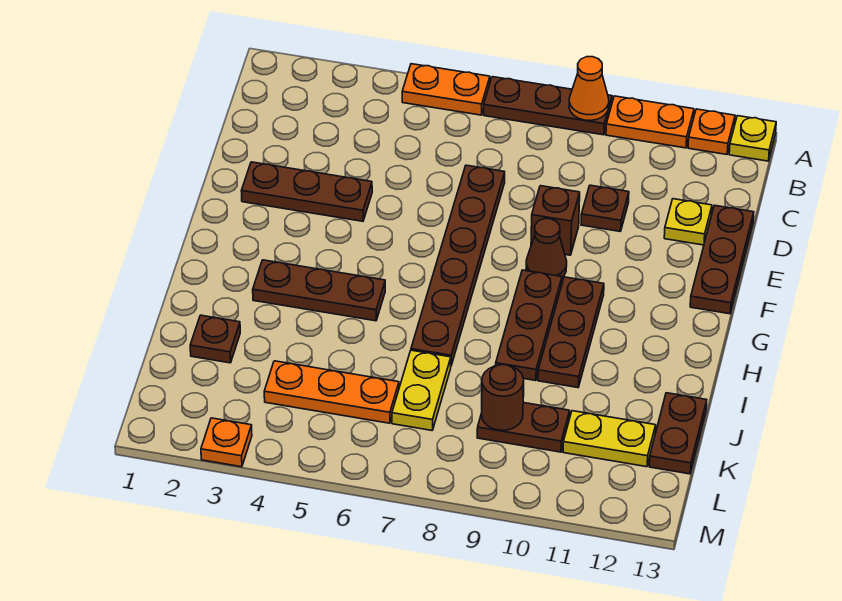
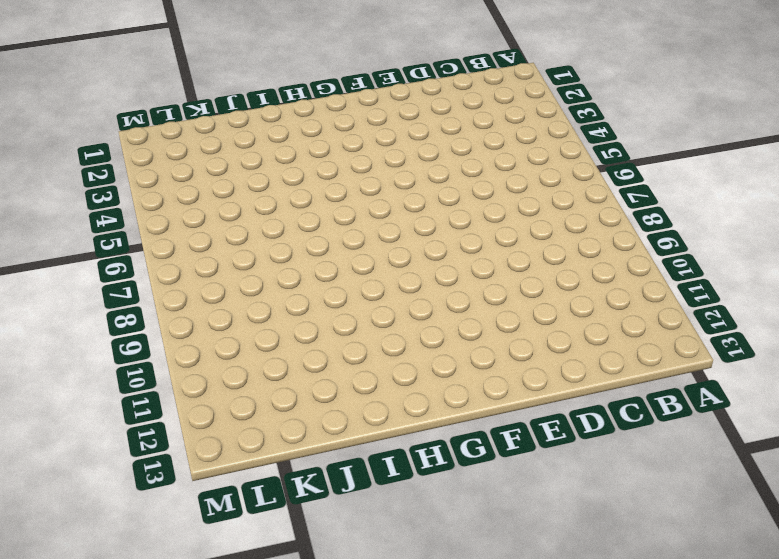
none -> orange 1x2 plate [402,64,490,115]
none -> brown 1x3 plate [484,77,612,135]
none -> orange 1x2 plate [606,96,694,148]

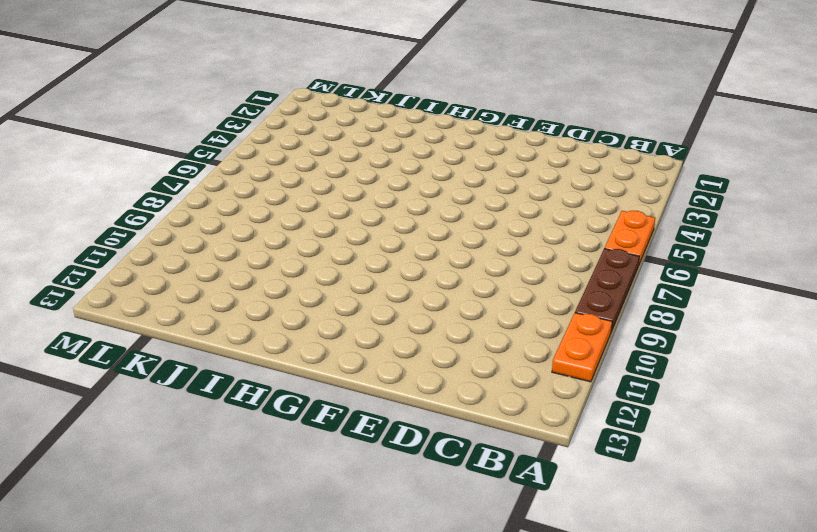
none -> orange 1x1 plate [688,109,735,155]
none -> yellow 1x1 plate [729,116,776,161]
none -> brown 1x6 plate [411,165,505,365]

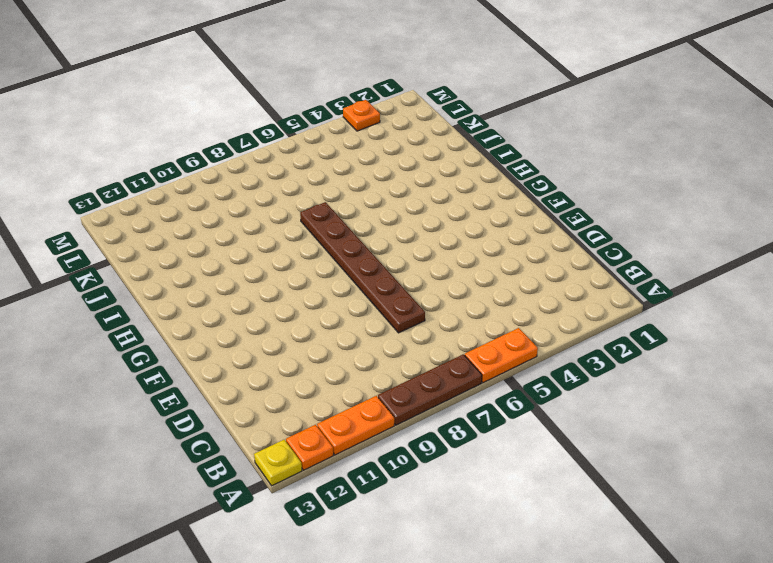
none -> brown 1x1 plate [581,185,629,231]
none -> yellow 1x1 plate [664,199,712,245]
none -> brown 1x3 plate [690,205,754,314]

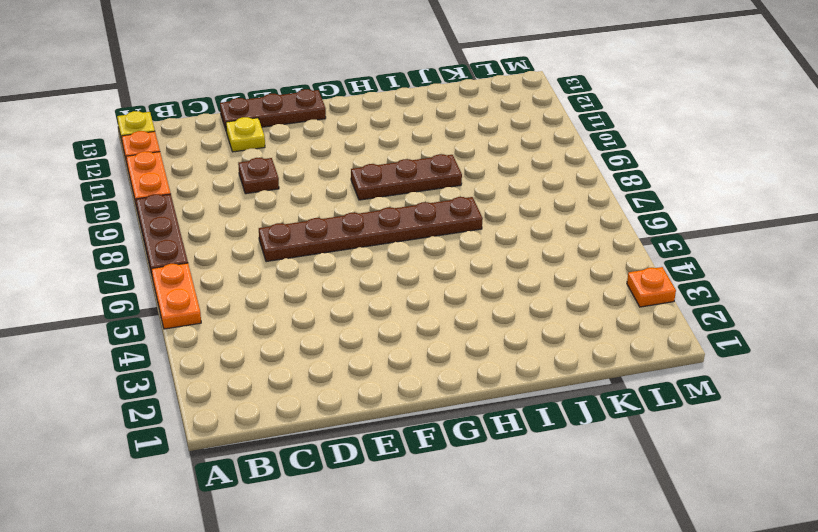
none -> brown 1x3 plate [242,162,372,221]
none -> brown 1x1 brick [531,186,580,255]
none -> brown 1x1 cone [526,219,567,277]

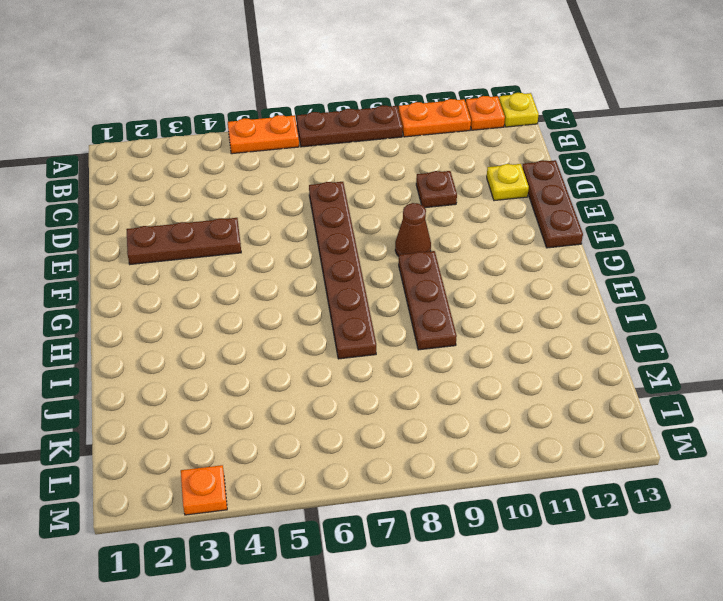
none -> brown 1x1 brick [531,186,580,255]
none -> brown 1x3 plate [538,277,604,388]
none -> brown 1x3 plate [253,260,385,321]

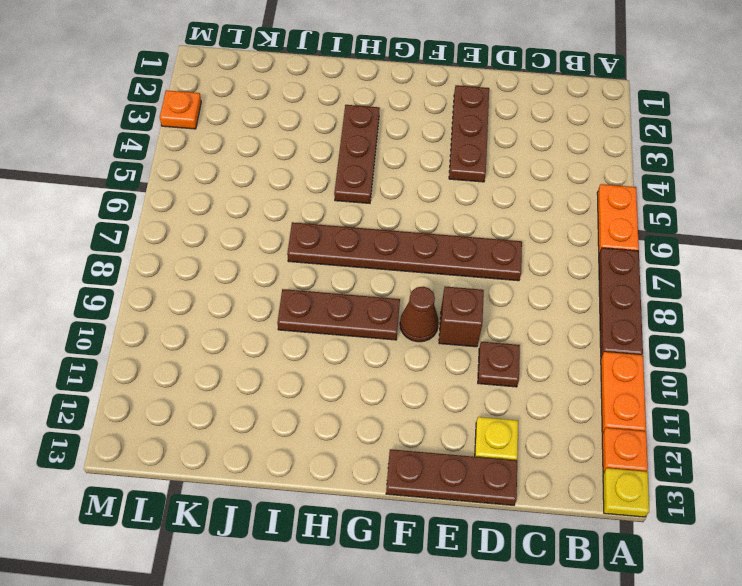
none -> brown 1x3 plate [538,277,604,388]
none -> brown 1x1 plate [190,315,240,363]
none -> yellow 1x2 plate [392,350,451,430]

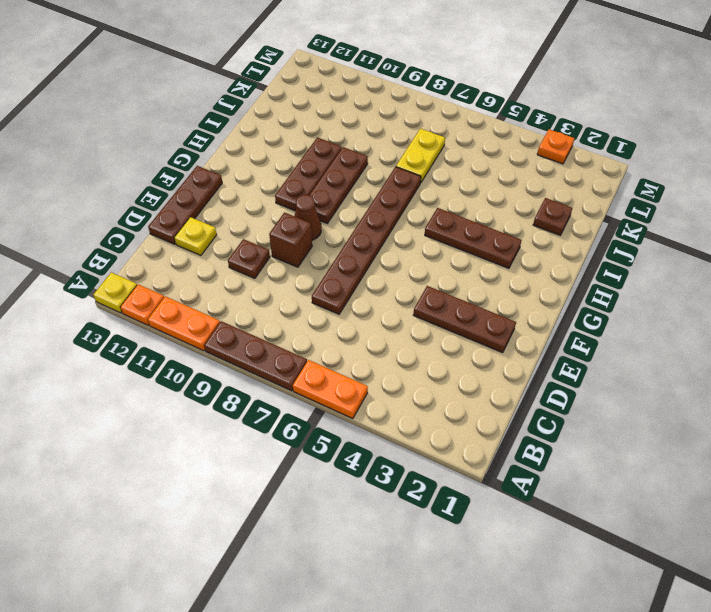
none -> brown 1x2 plate [649,393,707,474]
none -> orange 1x3 plate [264,361,399,423]
none -> brown 1x2 plate [477,403,570,452]

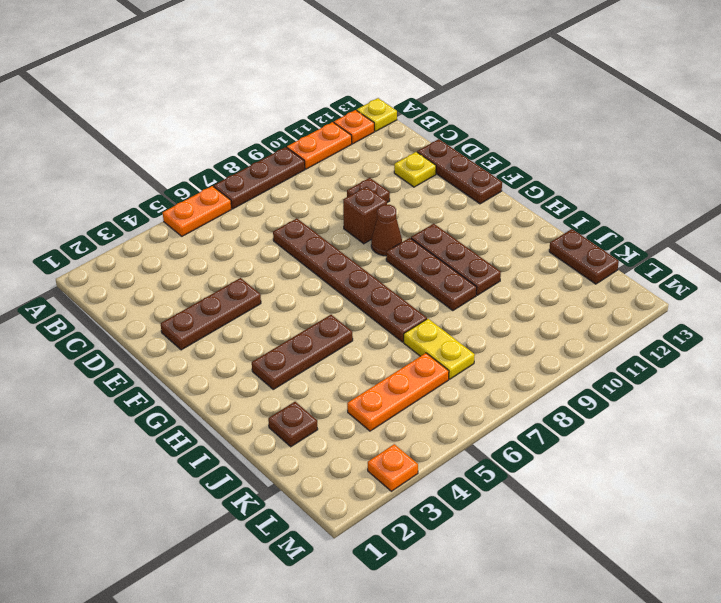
none -> brown 1x2 plate [477,403,570,452]
none -> yellow 1x2 plate [563,411,656,467]
none -> orange 1x1 cone [569,57,609,121]

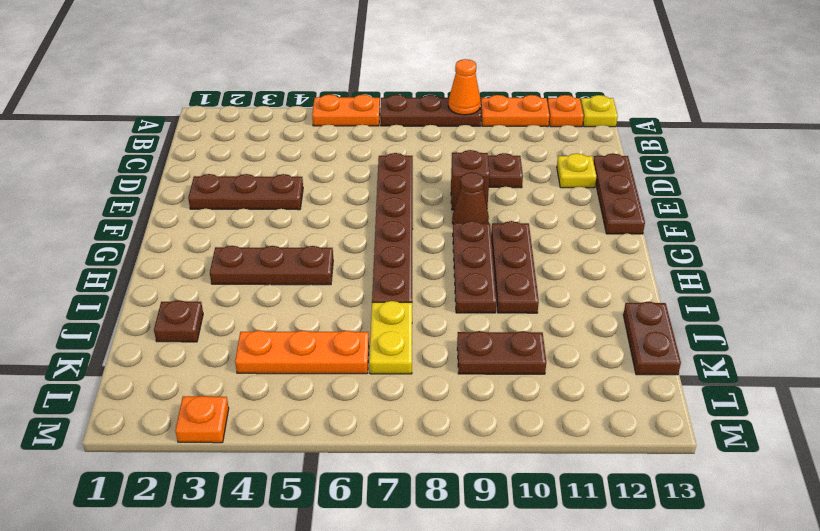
none -> yellow 1x2 plate [563,411,656,467]
none -> brown 1x1 round brick [482,365,524,430]

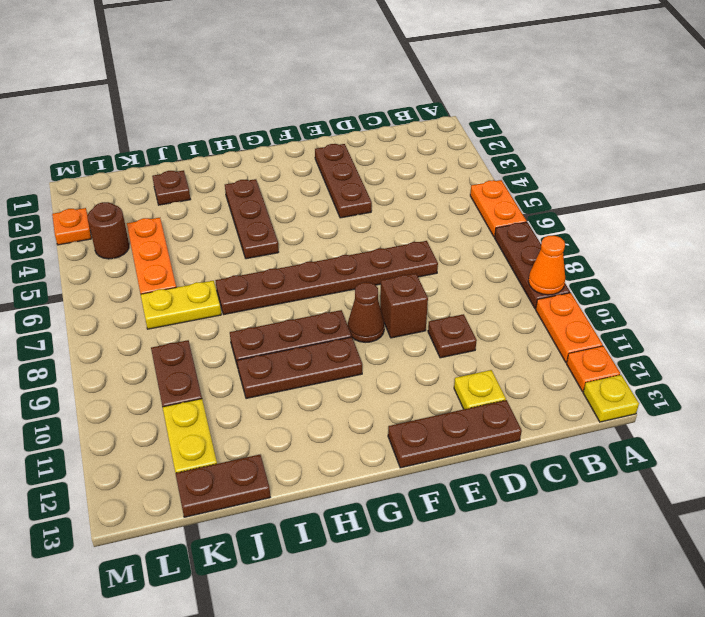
brown 1x1 round brick [88,202,129,259] -> brown 1x1 round brick moved to [482,365,524,430]

